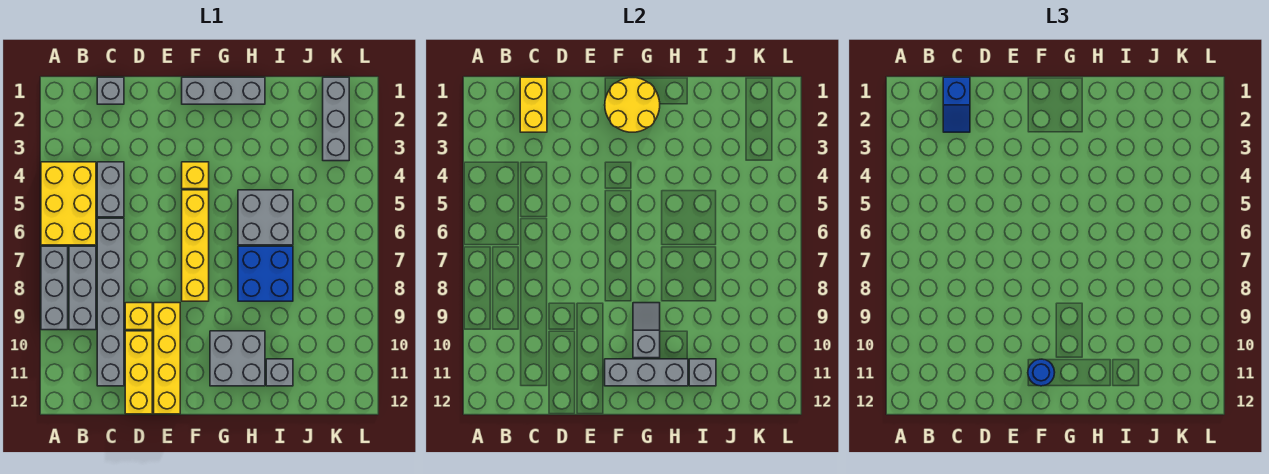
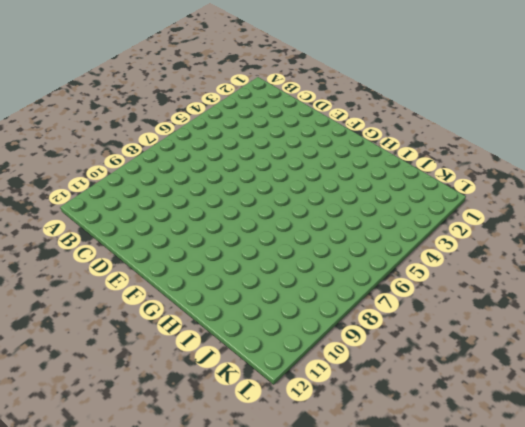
none -> yellow 2x3 brick [41,162,96,245]
none -> grey 1x3 brick [41,246,68,330]
none -> grey 1x3 brick [69,246,96,330]

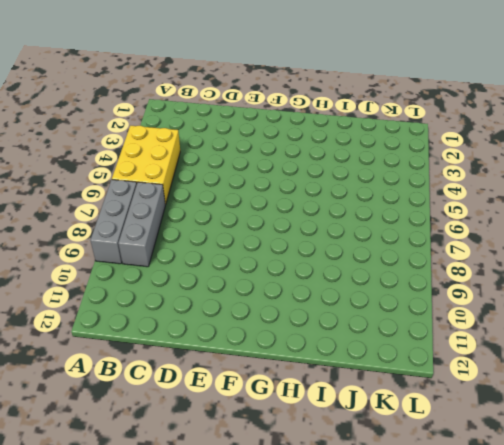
none -> grey 1x1 brick [97,77,124,104]
none -> grey 1x2 brick [97,162,124,217]
none -> grey 1x6 brick [97,218,124,386]

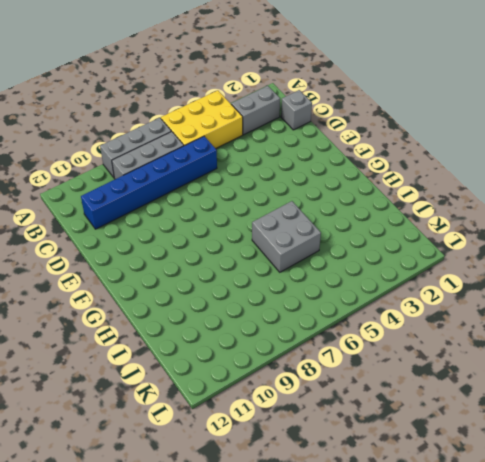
grey 1x2 brick [231,86,280,135] -> grey 1x2 brick moved to [97,162,124,217]
blue 1x6 brick [81,136,217,229] -> grey 1x6 brick [97,218,124,386]
none -> yellow 1x1 brick [125,303,152,330]
none -> yellow 1x3 brick [125,331,152,414]
none -> yellow 1x4 brick [154,303,180,414]

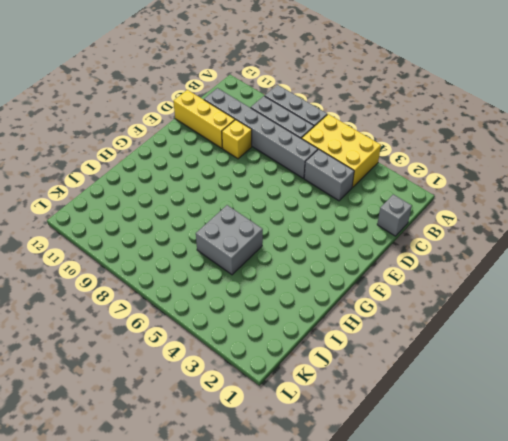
none -> yellow 1x4 brick [154,303,180,414]
none -> grey 1x3 brick [182,77,265,104]
none -> yellow 1x1 brick [182,162,209,189]

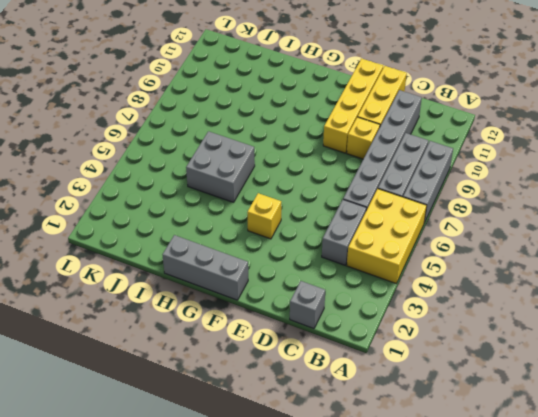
none -> yellow 1x4 brick [182,190,209,301]
none -> grey 2x2 brick [210,331,265,386]
none -> blue 2x2 brick [238,246,293,301]

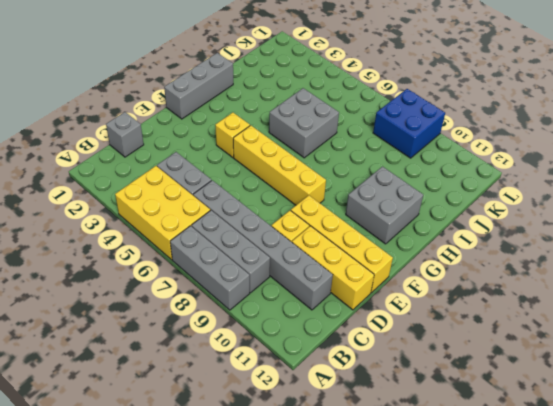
blue 2x2 brick [373,89,445,158] -> blue 2x2 brick moved to [238,246,293,301]
none -> grey 1x1 brick [266,359,293,386]
none -> grey 1x3 brick [323,77,349,161]
none -> yellow 1x2 brick [520,77,547,132]

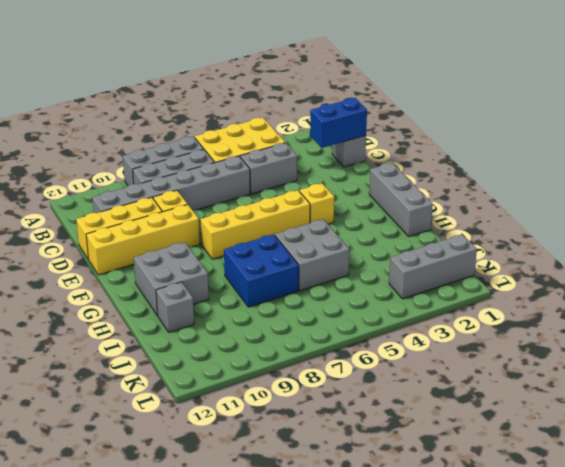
blue 1x2 brick [310,98,367,148] -> yellow 1x2 brick [520,77,547,132]
none -> yellow 2x2 round brick [605,78,660,132]
none -> grey 1x3 brick [605,359,688,386]
none -> grey 1x2 slope [633,303,660,358]

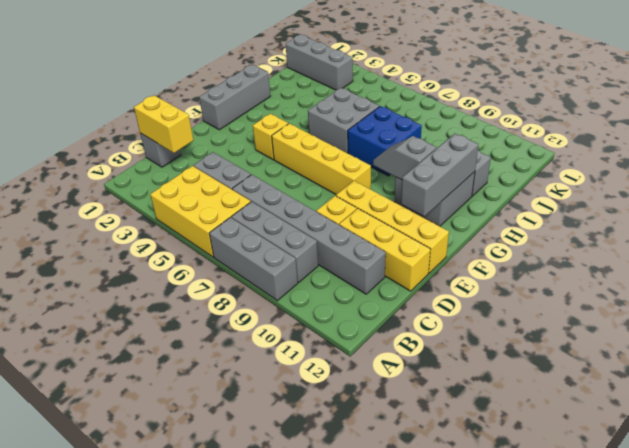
none -> yellow 2x2 round brick [605,78,660,132]
none -> grey 1x1 brick [689,359,716,386]
none -> blue 1x2 slope [943,77,970,132]

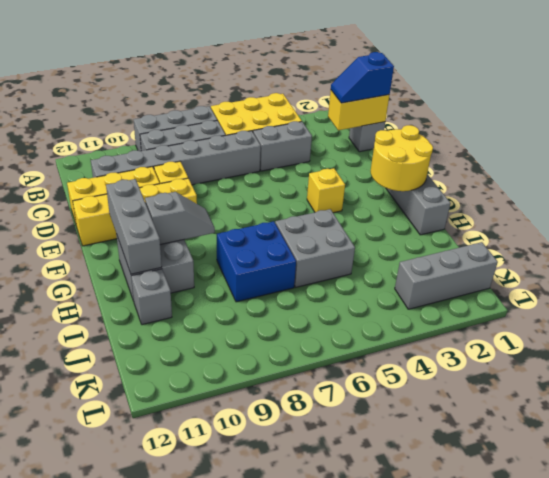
none -> yellow 1x4 brick [182,190,209,301]
none -> grey 1x1 brick [689,359,716,386]
none -> blue 1x1 round brick [1028,359,1055,386]

